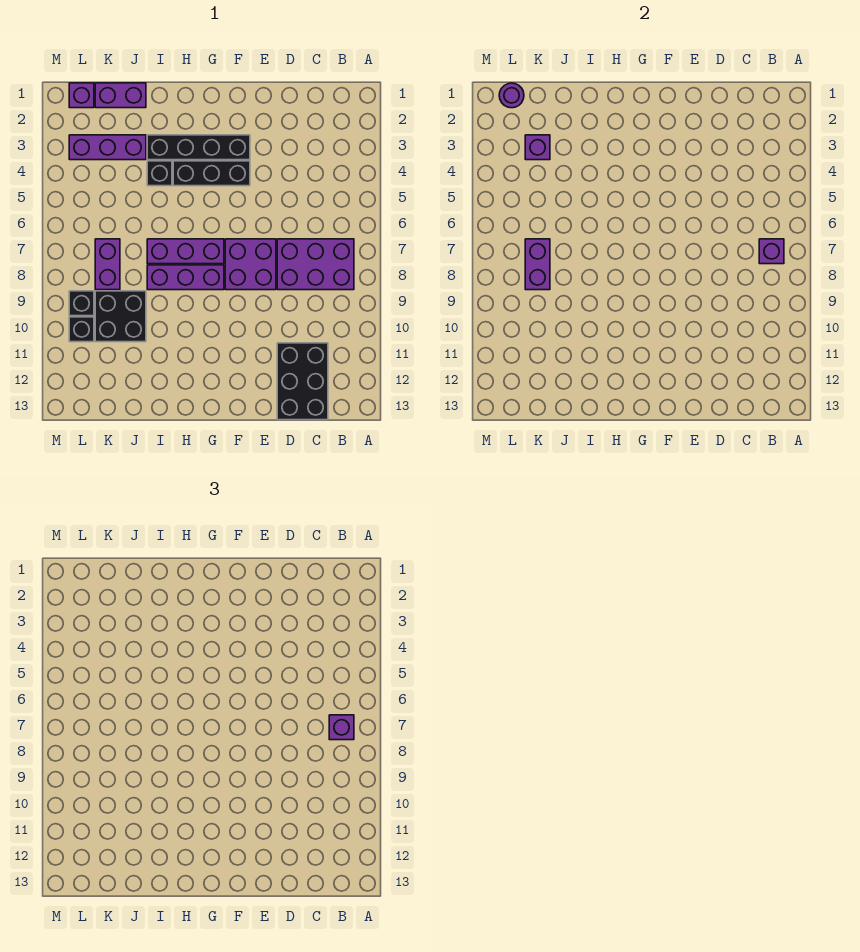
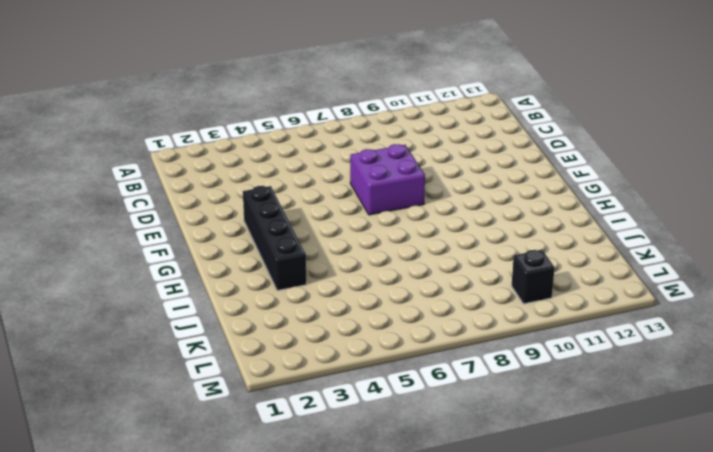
none -> purple 2x3 brick [277,239,354,290]
none -> black 2x3 brick [277,343,328,420]
none -> black 1x3 brick [173,161,250,186]

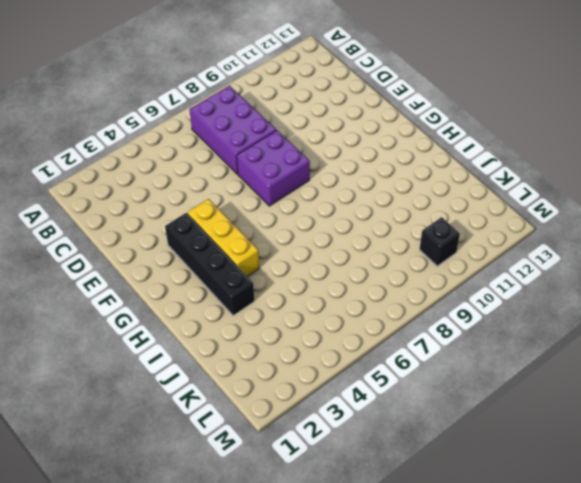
yellow 1x3 brick [188,199,259,277] -> black 1x3 brick [173,161,250,186]
none -> black 2x3 brick [277,343,328,420]
none -> purple 1x3 brick [147,239,224,264]
none -> purple 1x3 brick [147,265,224,290]

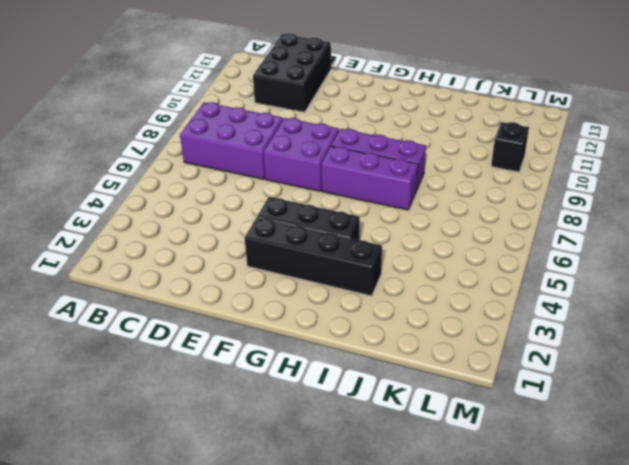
none -> black 1x1 brick [147,161,172,186]
none -> purple 1x2 brick [95,83,146,108]
none -> purple 1x3 brick [69,135,146,160]

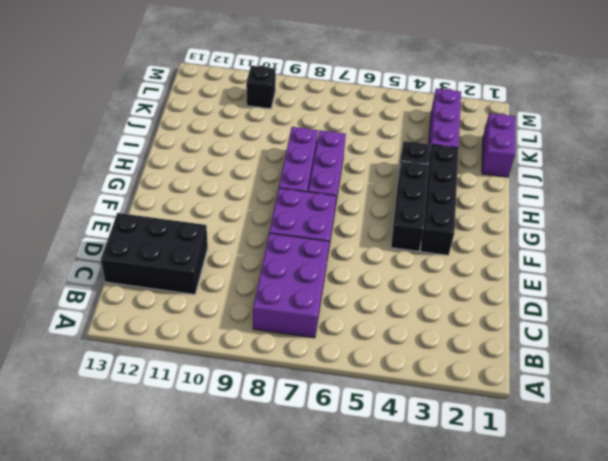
none -> black 2x2 brick [95,291,146,342]
none -> purple 1x2 brick [95,239,120,290]
none -> purple 1x1 brick [69,83,94,108]

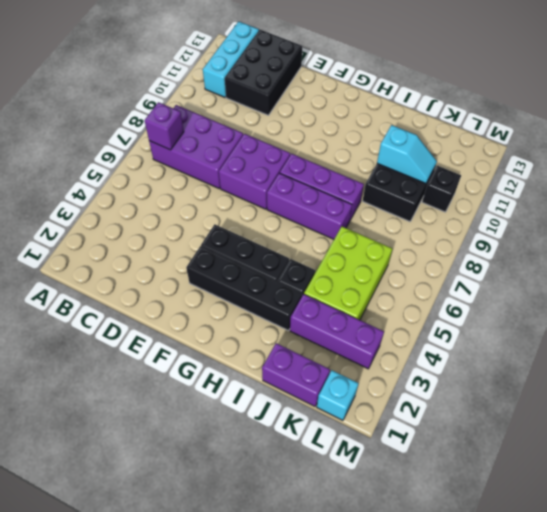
cyan 1x3 brick [203,22,259,97] -> none
lime 2x3 brick [304,227,392,320] -> none
cyan 1x2 slope [377,125,437,183] -> none
cyan 1x1 brick [317,370,359,420] -> purple 1x1 brick [69,83,94,108]
none -> purple 1x2 brick [95,239,120,290]
none -> black 1x1 brick [69,291,94,316]
none -> purple 1x1 brick [525,135,550,160]

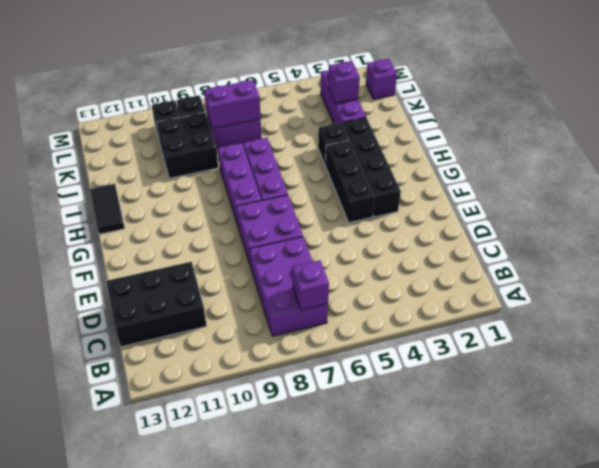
black 1x2 tile [90,184,125,234] -> none
none -> purple 1x2 brick [95,83,146,108]
none -> purple 1x1 round brick [499,83,524,108]
none -> purple 1x1 brick [329,715,354,740]

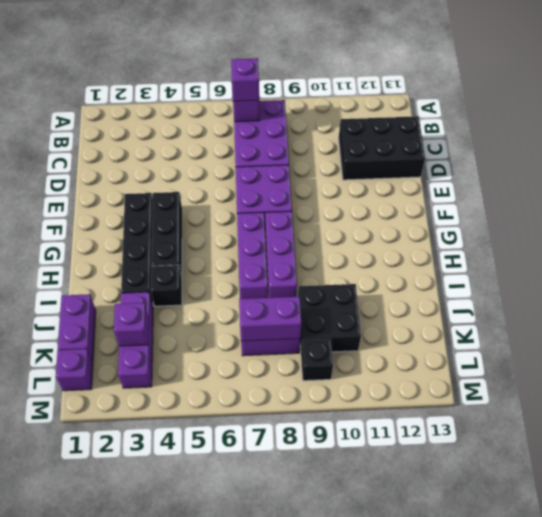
none -> black 1x1 brick [69,317,94,342]
none -> purple 1x1 round brick [499,83,524,108]

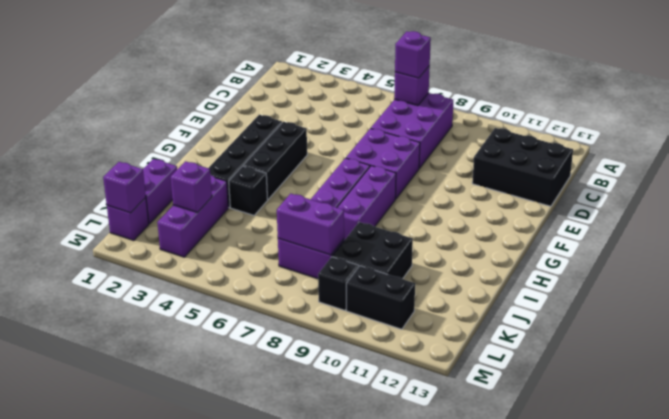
purple 1x1 brick [103,162,146,213] -> purple 1x1 round brick [499,83,524,108]
black 1x2 brick [346,266,415,329] -> black 1x1 brick [69,317,94,342]

